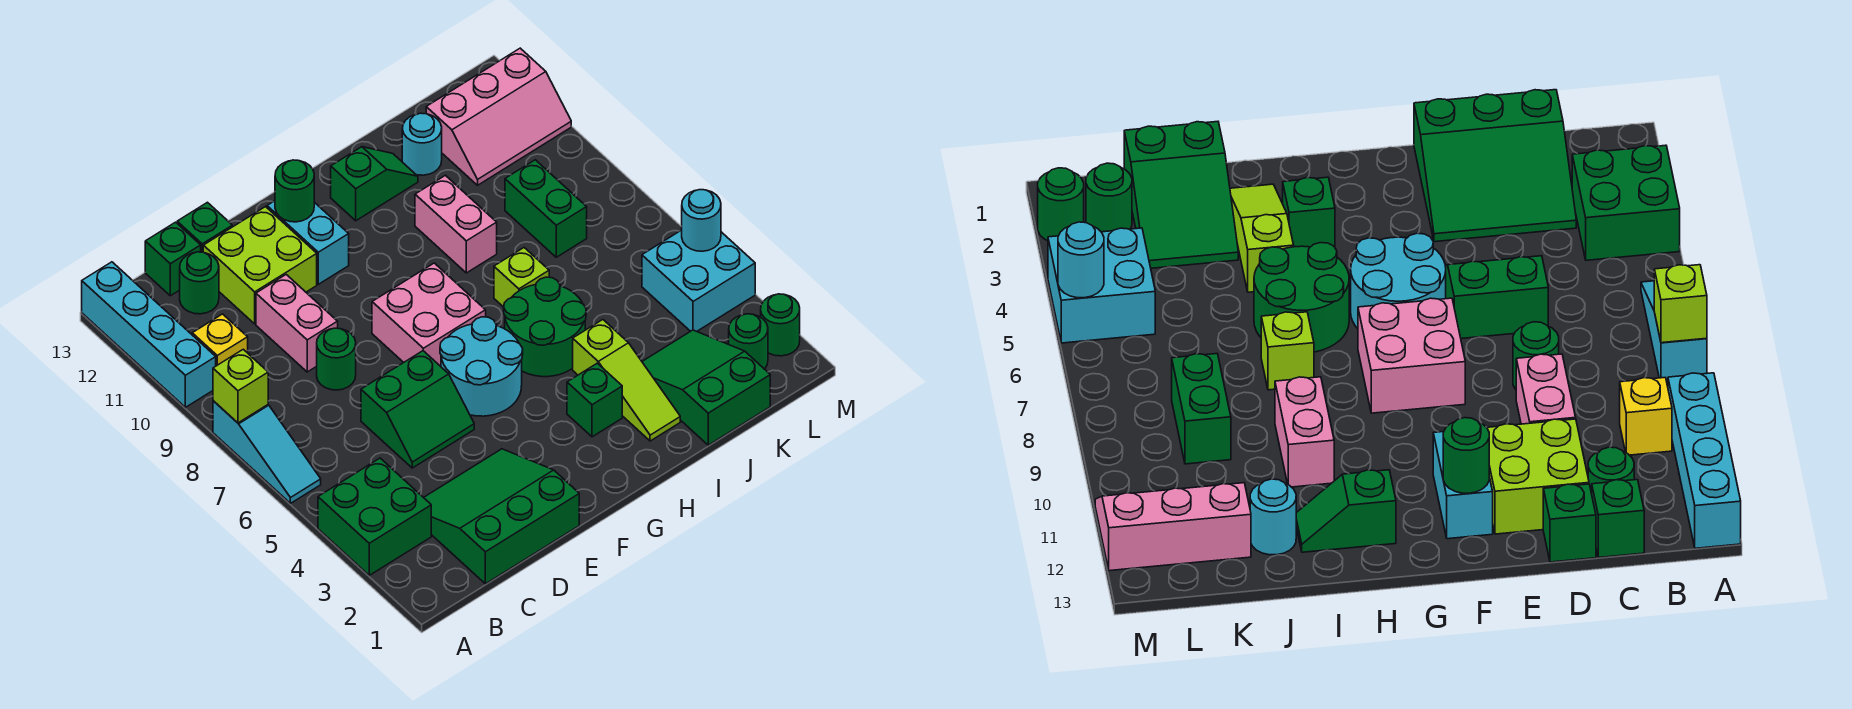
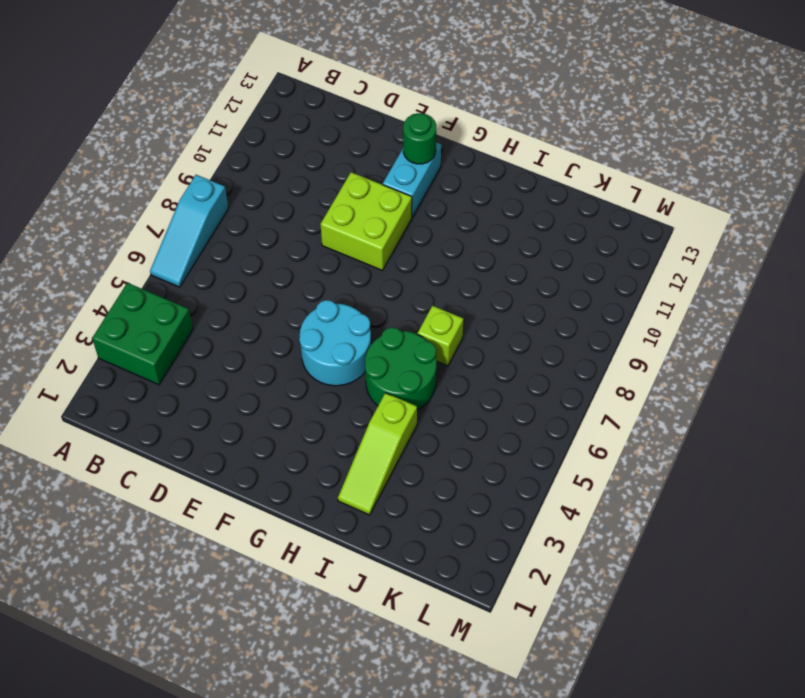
lime 2x2 brick [320,172,412,270] -> lime 2x2 brick moved to [203,207,317,324]
none -> cyan 1x4 brick [82,262,216,407]
none -> yellow 1x1 brick [192,314,248,366]
none -> green 3x3 slope [424,449,579,584]
none -> green 1x1 round brick [180,252,219,314]

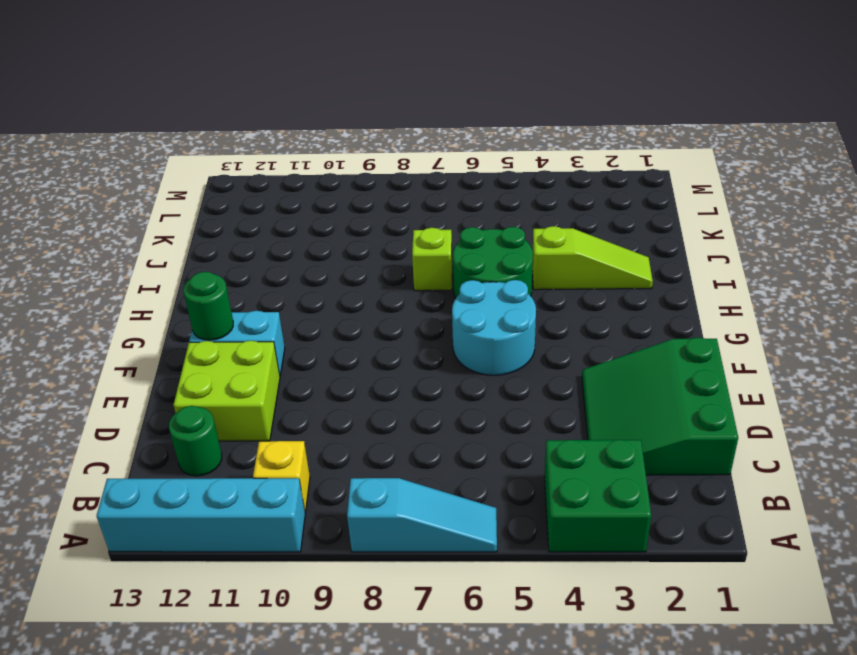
none -> green 1x1 brick [145,222,201,296]
none -> green 2x2 slope [361,351,474,468]
none -> green 1x1 round brick [317,328,356,390]
none -> pink 1x2 brick [256,275,338,372]

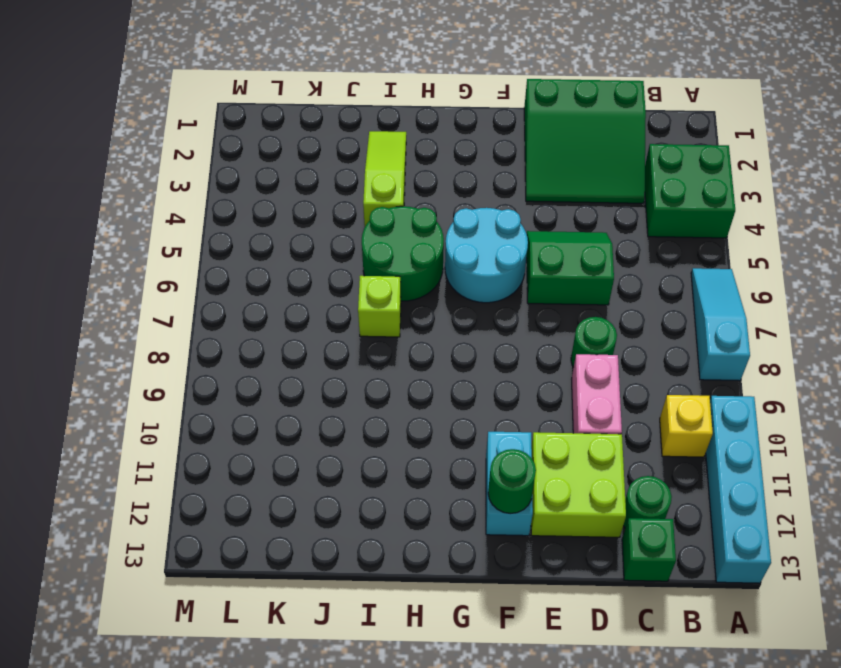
none -> green 1x1 brick [177,202,232,252]
none -> pink 2x2 brick [372,263,486,366]
none -> green 1x1 brick [567,363,622,437]
none -> green 1x2 slope [331,147,418,221]

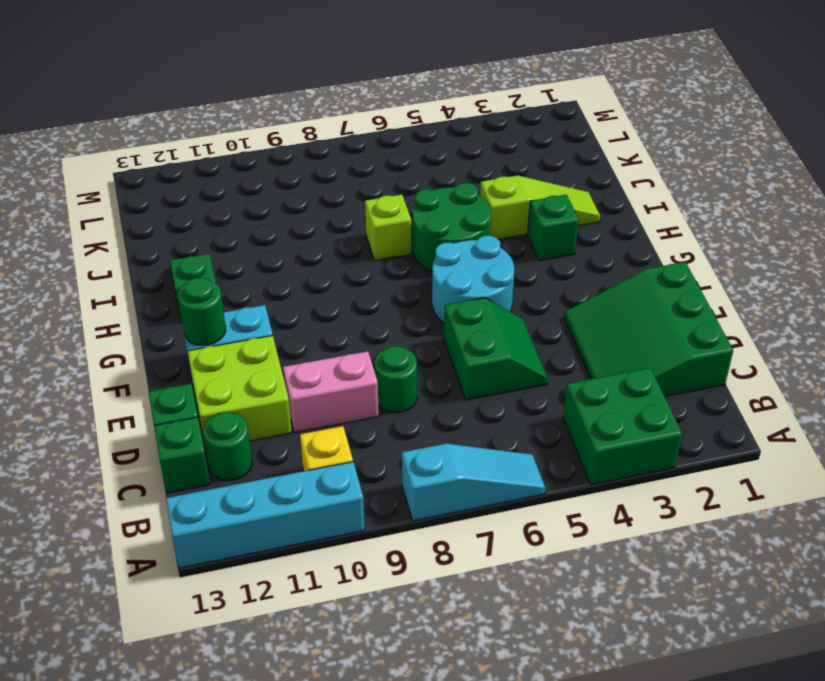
none -> pink 2x2 brick [372,263,486,366]
none -> pink 1x2 brick [415,175,497,273]
none -> green 2x3 slope [642,330,770,445]
none -> cyan 1x1 round brick [402,113,442,175]

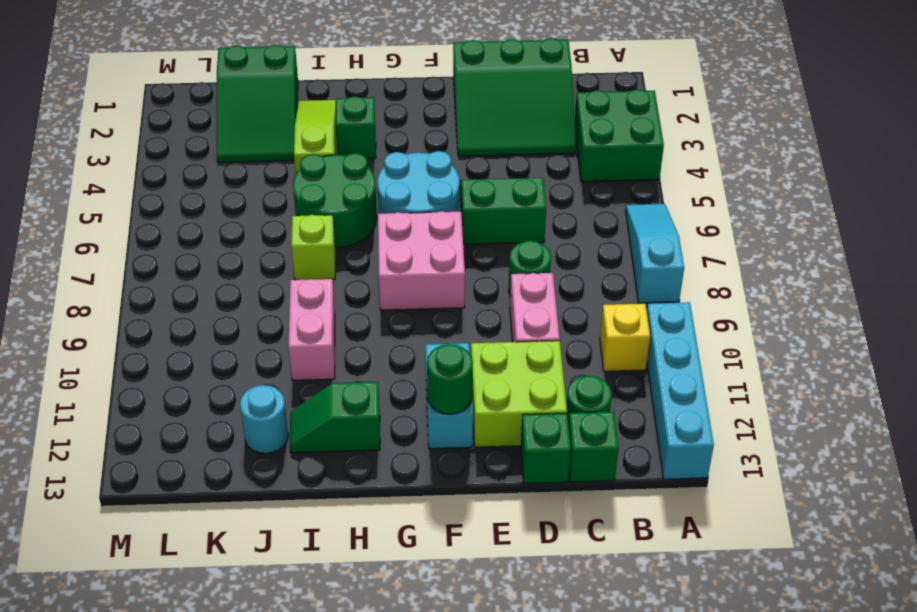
none -> green 1x2 brick [505,160,587,257]
none -> pink 2x3 slope [426,48,571,185]
none -> green 1x1 round brick [729,314,768,369]
none -> cyan 2x2 brick [642,230,755,331]

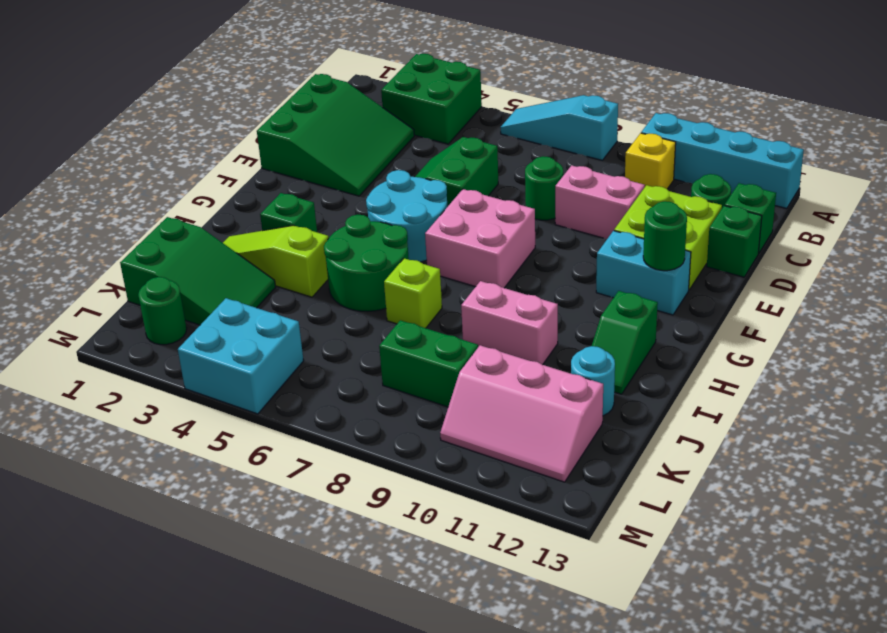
pink 2x3 slope [440,345,603,482] -> pink 2x3 slope turned to [426,48,571,185]
none -> green 1x1 round brick [761,294,800,356]
none -> lime 1x1 brick [213,349,268,423]
none -> cyan 1x1 round brick [682,190,721,251]

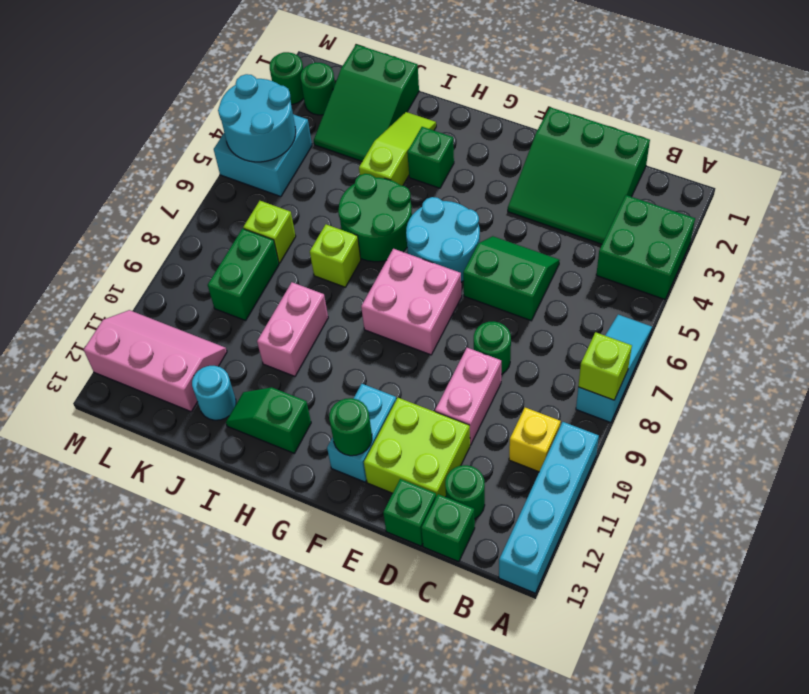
lime 1x1 brick [243,201,296,263] -> none
cyan 2x2 round brick [218,74,296,162] -> cyan 1x1 round brick [682,190,721,251]

